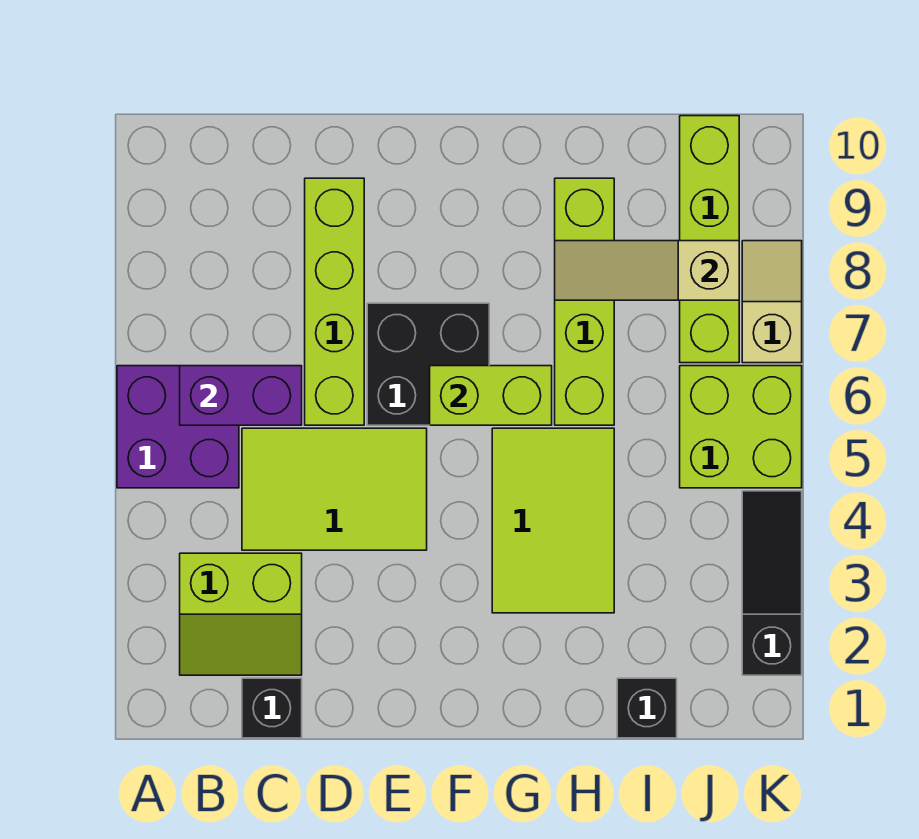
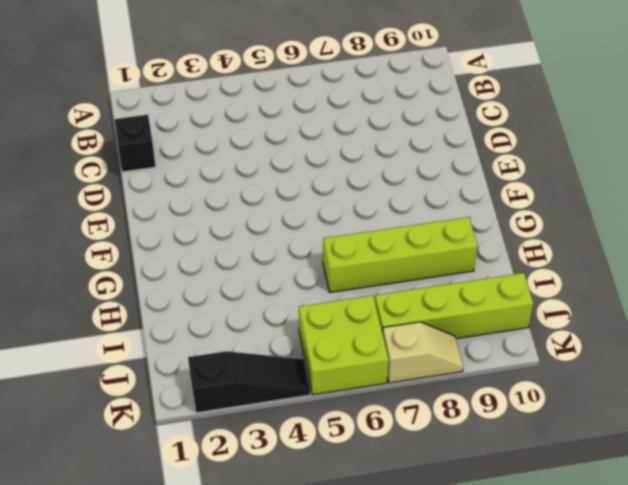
none -> purple 2x2 brick [117,366,239,488]
none -> lime 2x2 slope [180,553,302,675]
none -> lime 2x3 tile [242,428,427,550]

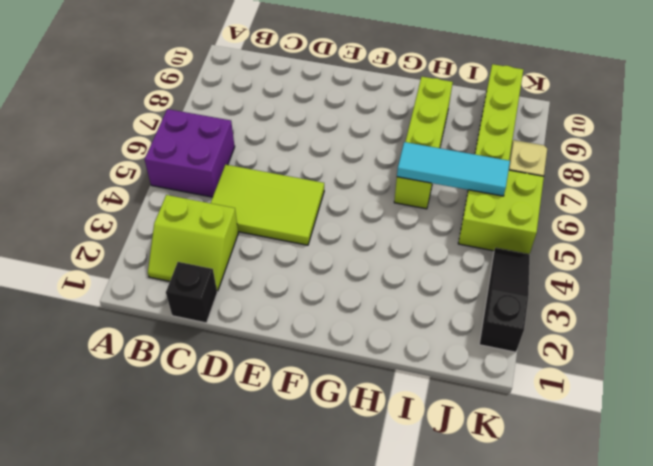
cyan 1x3 tile [397,142,510,196] -> none
none -> lime 1x4 brick [305,178,364,425]
none -> black 2x2 brick [367,303,489,425]
none -> lime 2x3 tile [492,428,614,613]

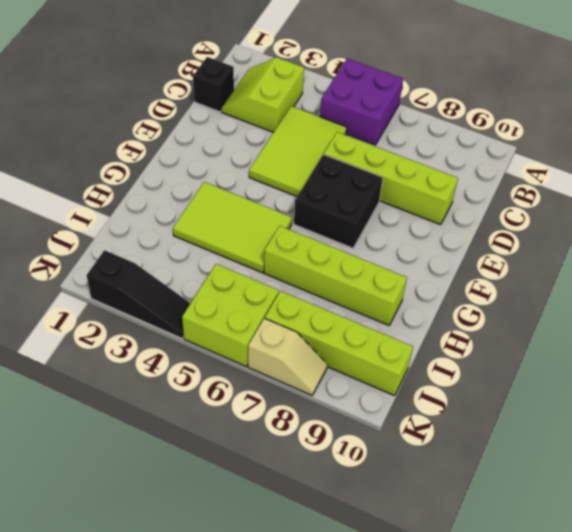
none -> black 1x1 brick [617,678,677,738]
none -> purple 1x2 brick [180,366,302,425]
none -> lime 1x2 brick [430,366,552,425]

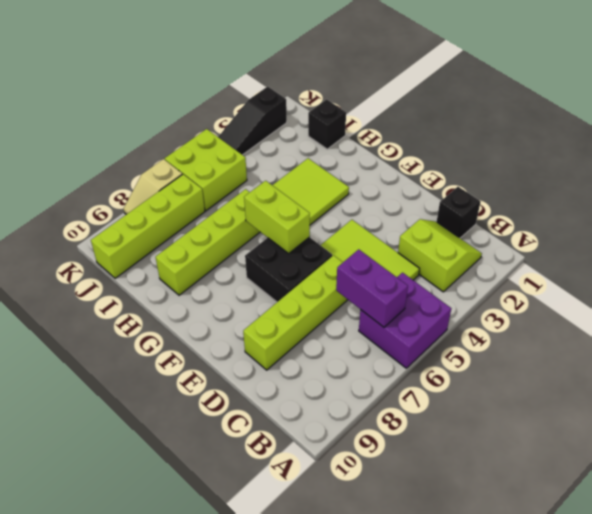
none -> tan 1x3 slope [555,241,739,300]

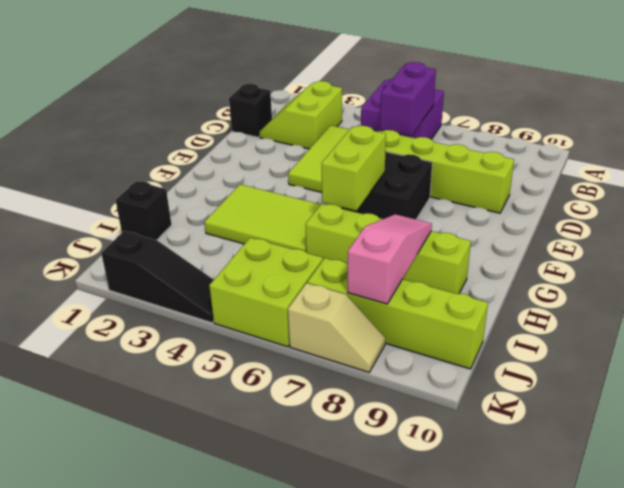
pink 1x3 slope [348,214,432,304] -> tan 1x3 slope [555,241,739,300]

